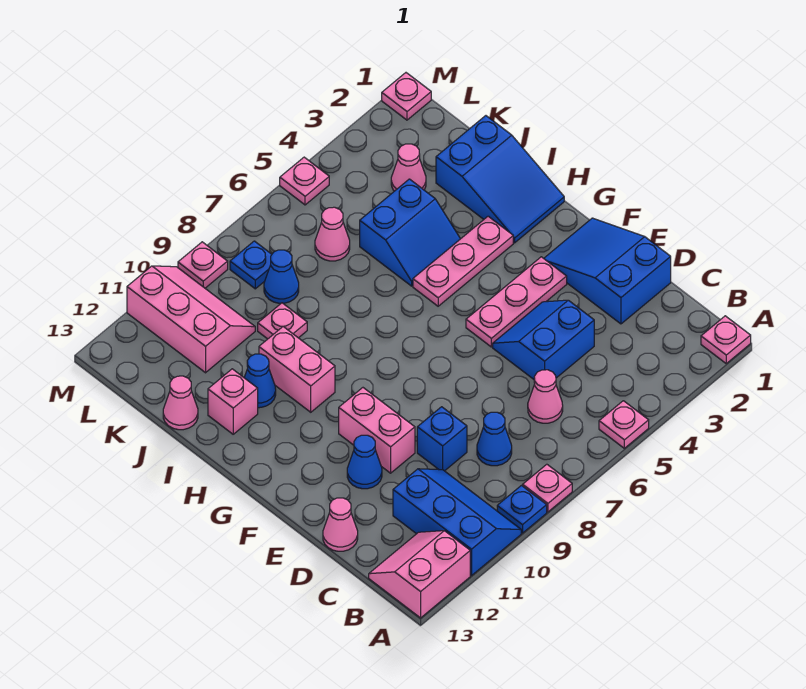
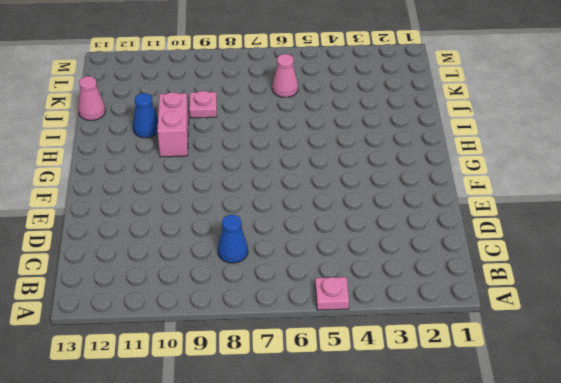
none -> pink 1x1 plate [701,316,751,363]
none -> pink 1x1 plate [523,464,572,512]
none -> blue 1x1 plate [497,486,547,533]
none -> blue 2x3 slope [393,469,521,576]

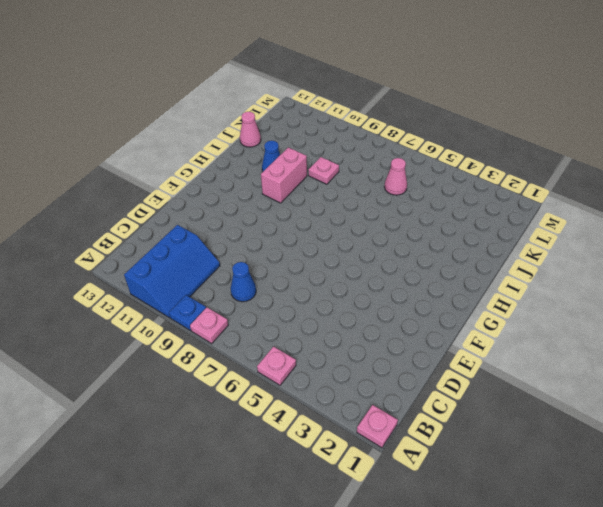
none -> pink 2x2 slope [369,531,470,618]
none -> pink 1x1 cone [528,370,563,423]
none -> blue 2x3 slope [544,218,671,324]
none -> blue 2x2 slope [493,300,594,379]

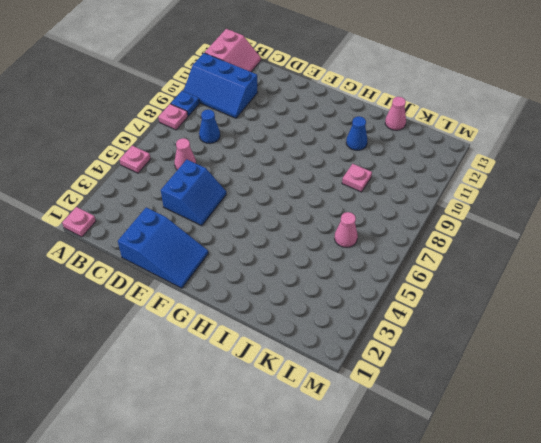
none -> blue 1x1 brick [417,407,467,471]
none -> pink 1x1 cone [323,498,358,551]
none -> pink 1x2 brick [339,388,415,473]
none -> blue 1x1 cone [347,435,382,489]

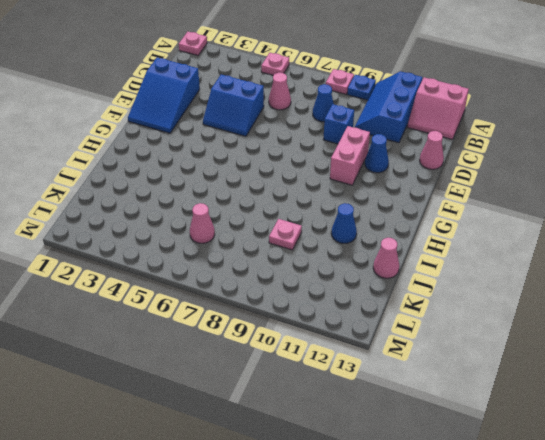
none -> pink 1x3 plate [466,257,567,347]
none -> blue 2x3 slope [436,116,564,243]
none -> pink 1x3 plate [413,216,513,306]
none -> pink 1x2 brick [259,327,335,412]

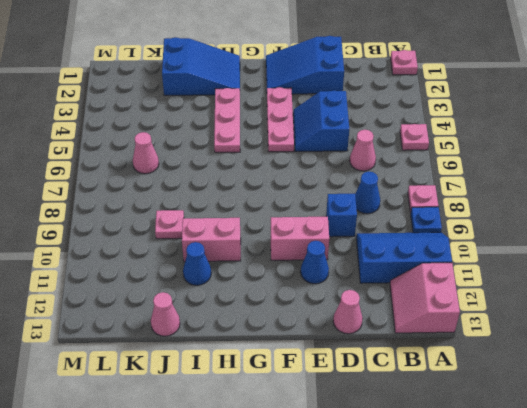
none -> blue 2x2 slope [360,179,460,286]
none -> pink 1x1 brick [208,369,258,434]
none -> pink 1x1 cone [391,144,426,191]
none -> blue 1x1 cone [264,250,299,303]

